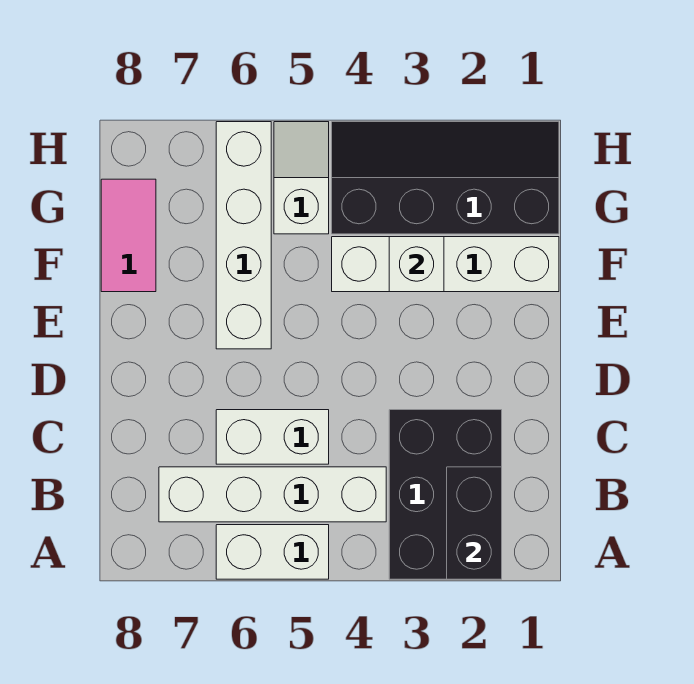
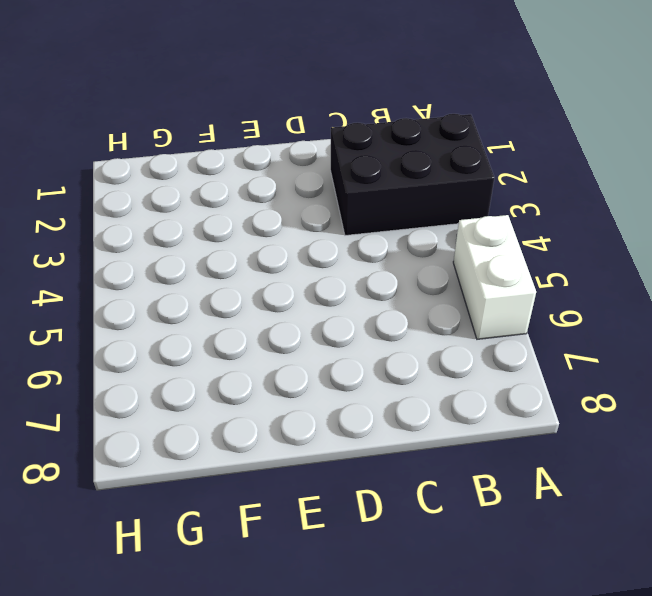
none -> white 1x4 brick [159,467,386,522]
none -> white 1x2 brick [216,410,329,464]

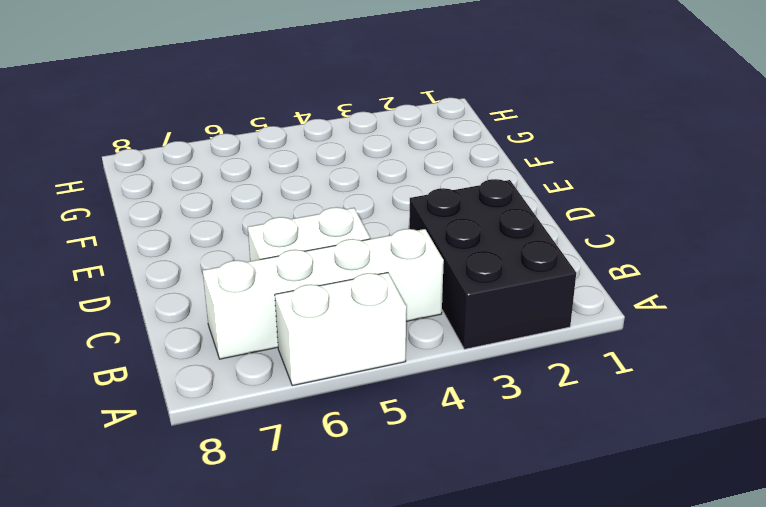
none -> white 1x4 brick [216,122,271,349]
none -> white 1x4 brick [332,237,559,292]

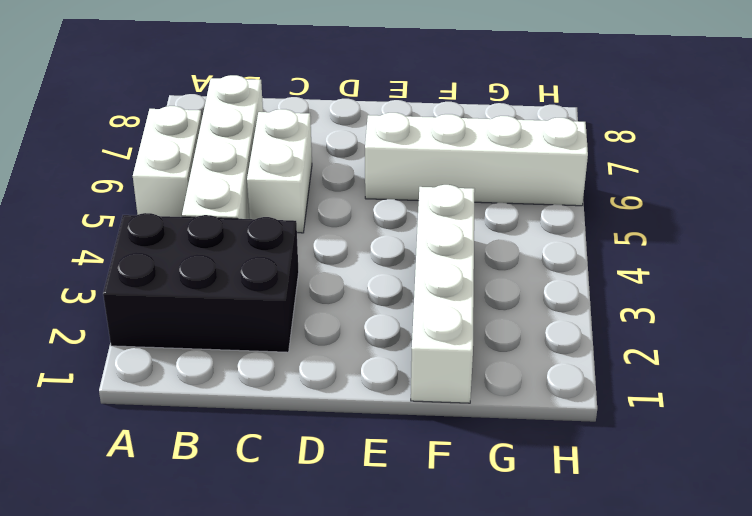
none -> pink 1x2 tile [101,179,156,292]
none -> black 2x4 slope [332,122,559,234]

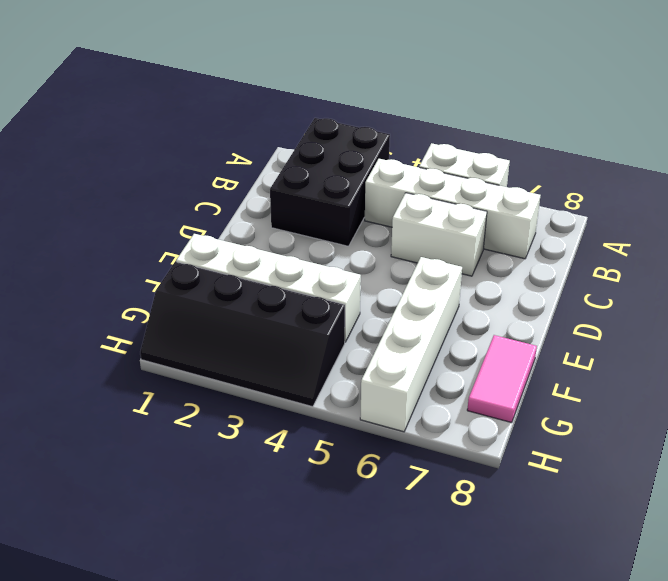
none -> white 1x2 slope [274,122,329,234]
none -> black 1x2 brick [447,467,502,579]

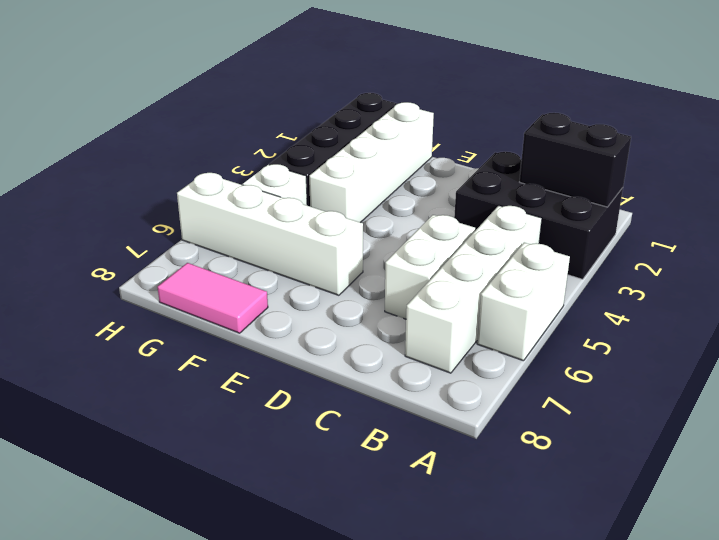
none -> white 1x1 brick [389,237,444,292]

